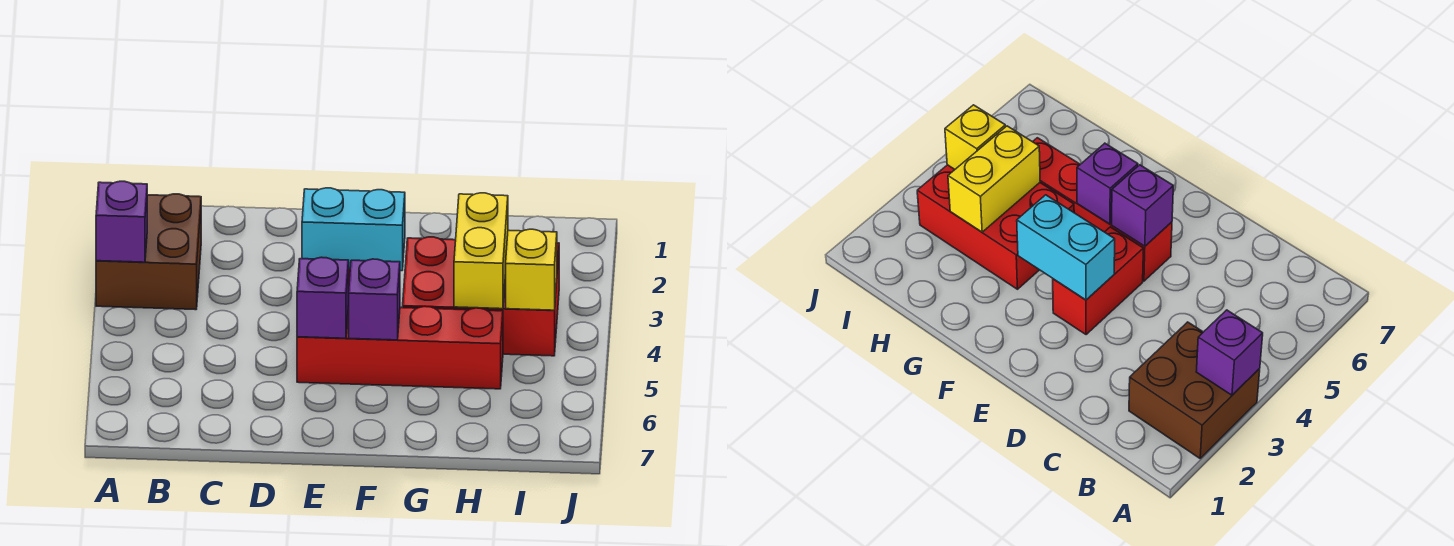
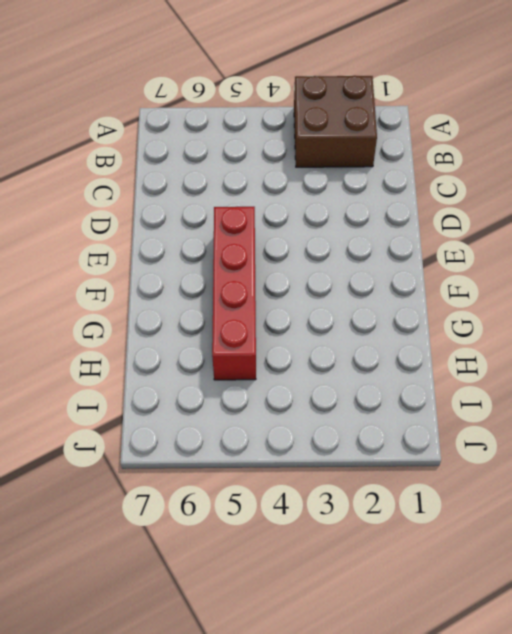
none -> red 1x2 brick [1053,227,1143,335]
none -> red 2x3 brick [403,237,559,356]

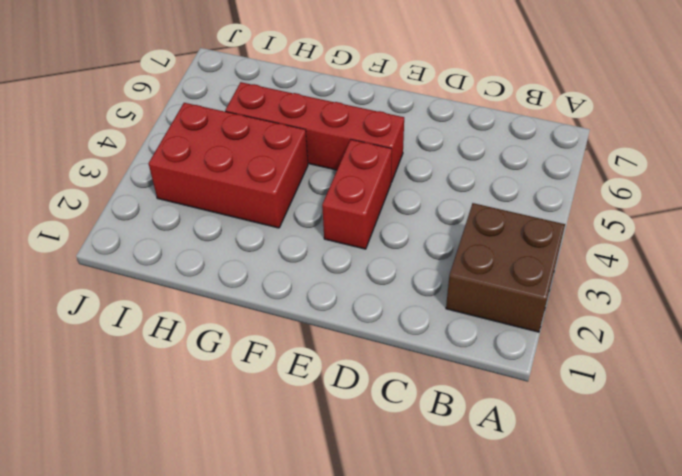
none -> purple 1x1 brick [96,181,147,262]
none -> cyan 1x2 brick [302,188,405,271]

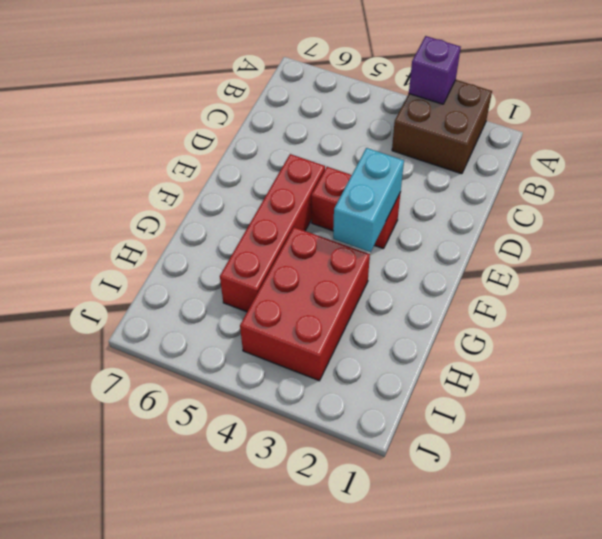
none -> purple 1x1 brick [297,257,349,338]
none -> purple 1x1 brick [349,259,400,340]

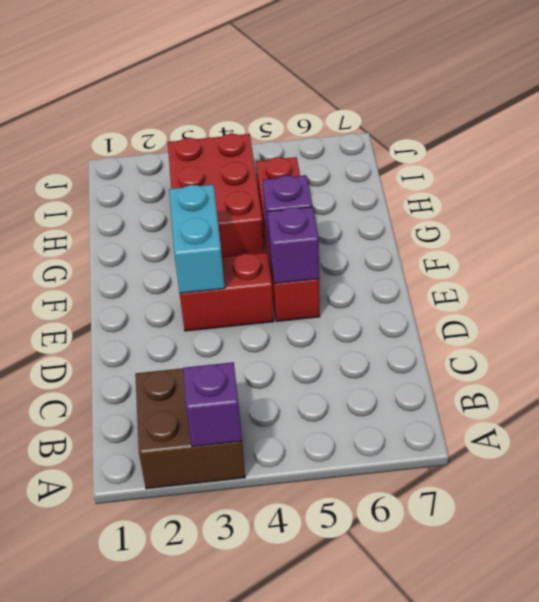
none -> yellow 1x2 brick [454,193,508,309]
none -> yellow 1x1 brick [506,229,557,310]

